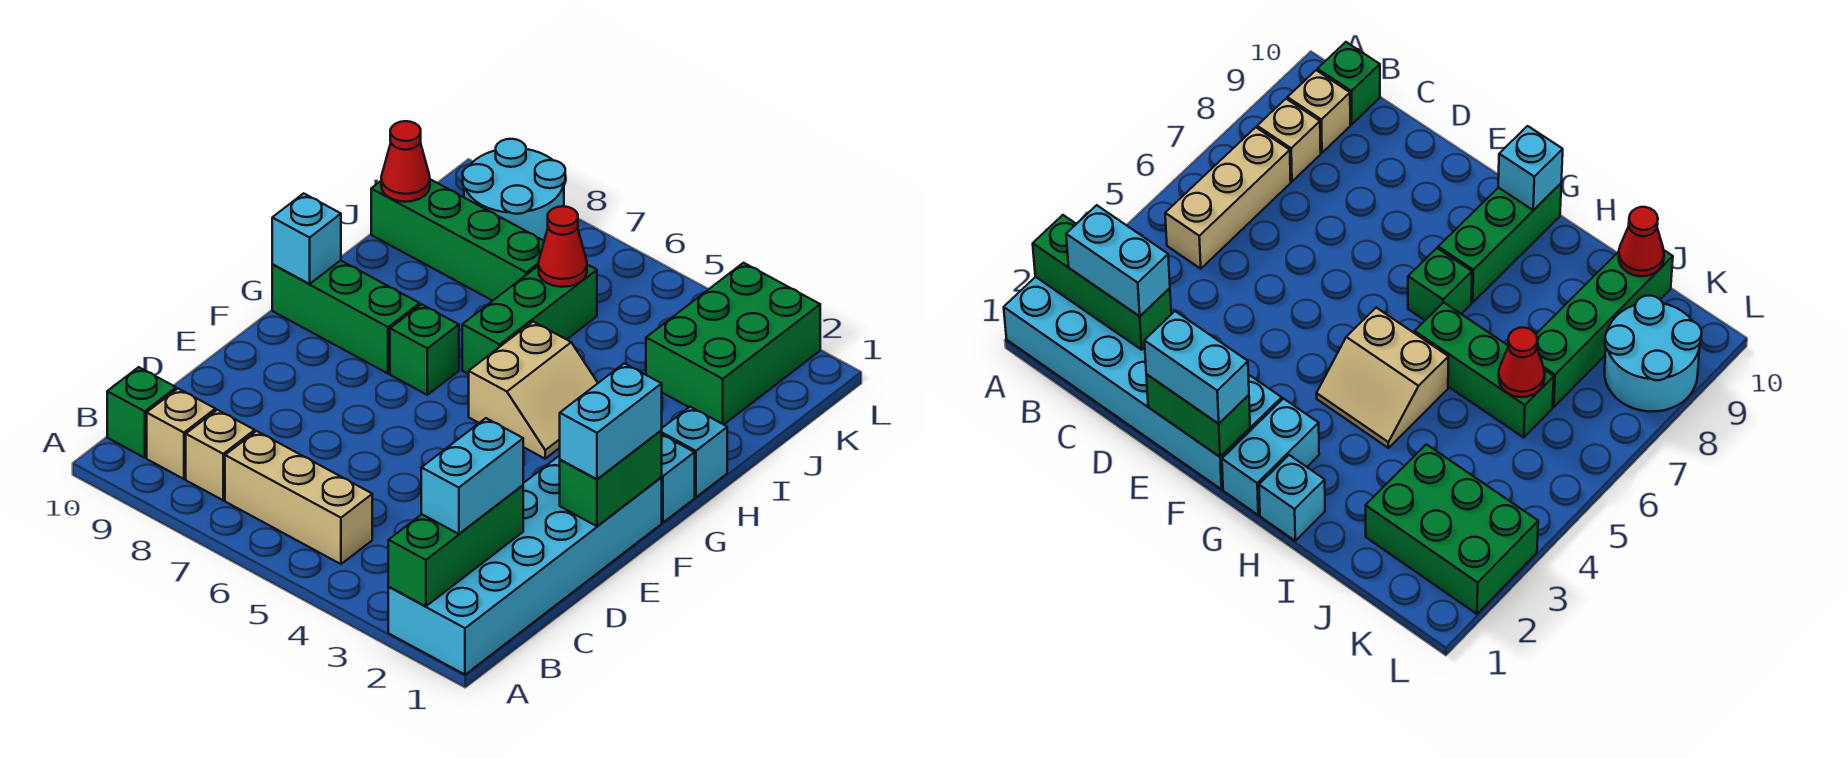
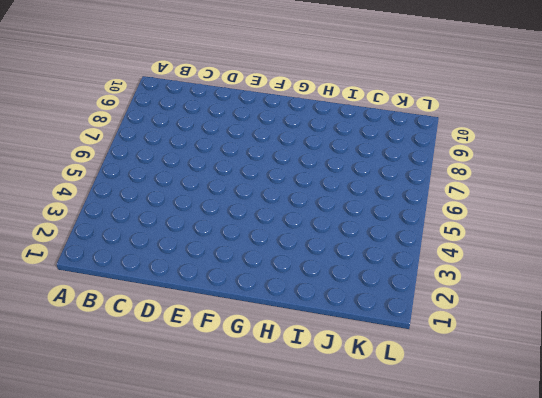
none -> cyan 2x6 brick [388,455,662,675]
none -> tan 1x3 brick [225,431,372,564]
none -> tan 1x1 brick [186,410,255,500]

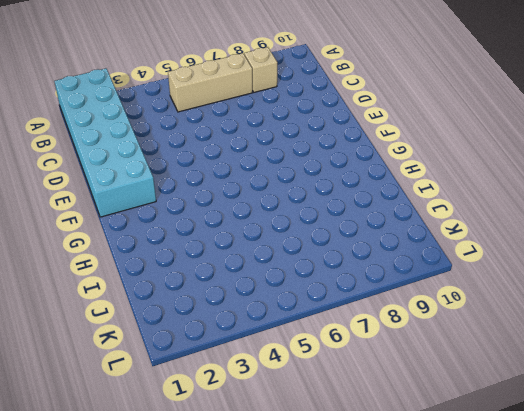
none -> tan 1x1 brick [147,389,215,479]
none -> green 1x1 brick [107,367,176,458]
none -> cyan 1x2 brick [661,435,695,523]

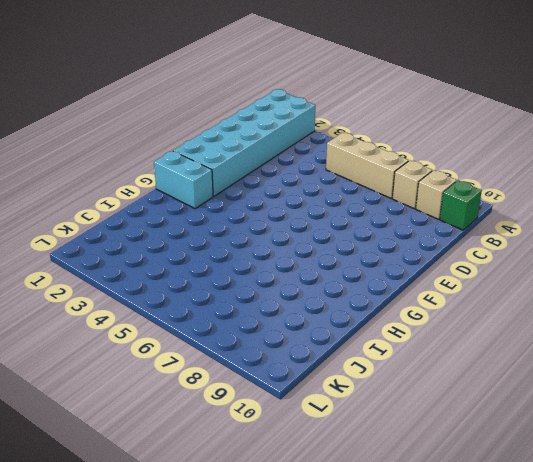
none -> tan 2x2 slope [469,322,598,459]
none -> green 1x1 brick [390,304,459,395]
none -> green 1x3 brick [272,260,420,374]

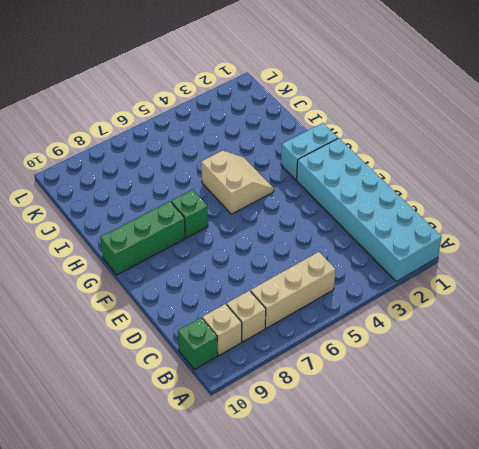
none -> cyan 1x1 brick [661,407,727,497]
none -> green 1x3 brick [462,264,597,374]
none -> green 2x3 brick [646,263,820,425]

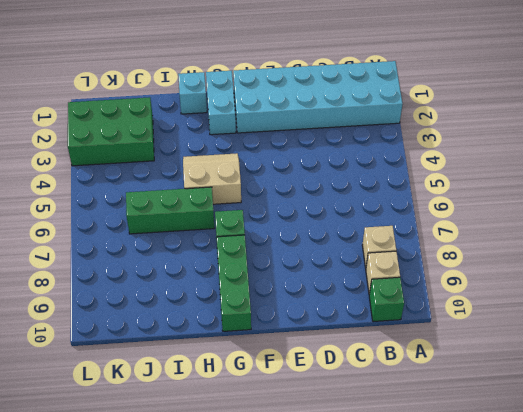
none -> tan 1x3 brick [225,431,372,564]
none -> green 1x4 brick [371,179,544,301]
none -> cyan 2x2 round brick [463,139,565,241]

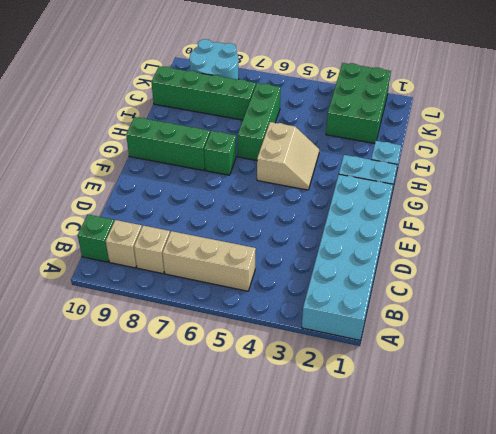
none -> green 1x3 brick [388,485,523,606]
none -> green 1x2 brick [560,431,662,526]
none -> cyan 1x1 brick [272,193,341,284]

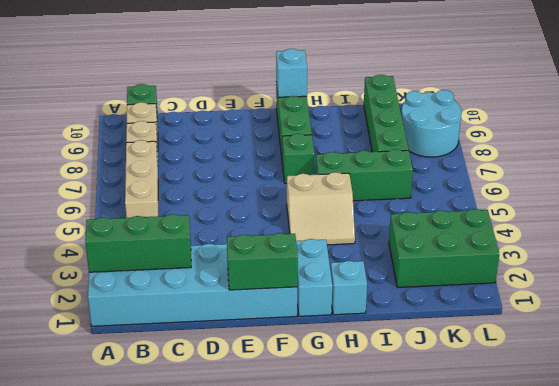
none -> red 1x1 cone [538,206,587,287]
none -> red 1x1 cone [381,121,430,202]
none -> cyan 1x2 brick [421,418,523,534]

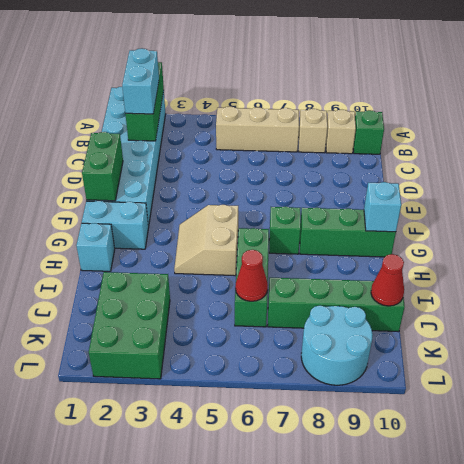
none -> cyan 1x2 brick [560,363,662,479]

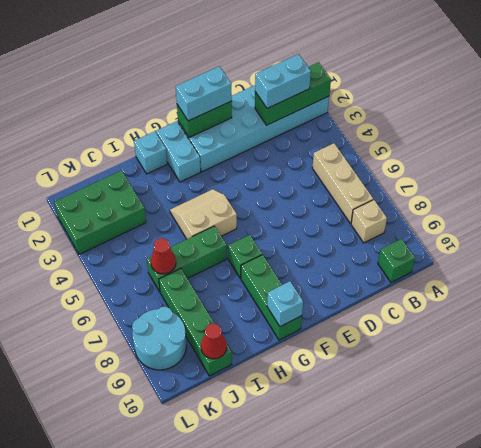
none -> tan 1x1 brick [147,389,215,479]

